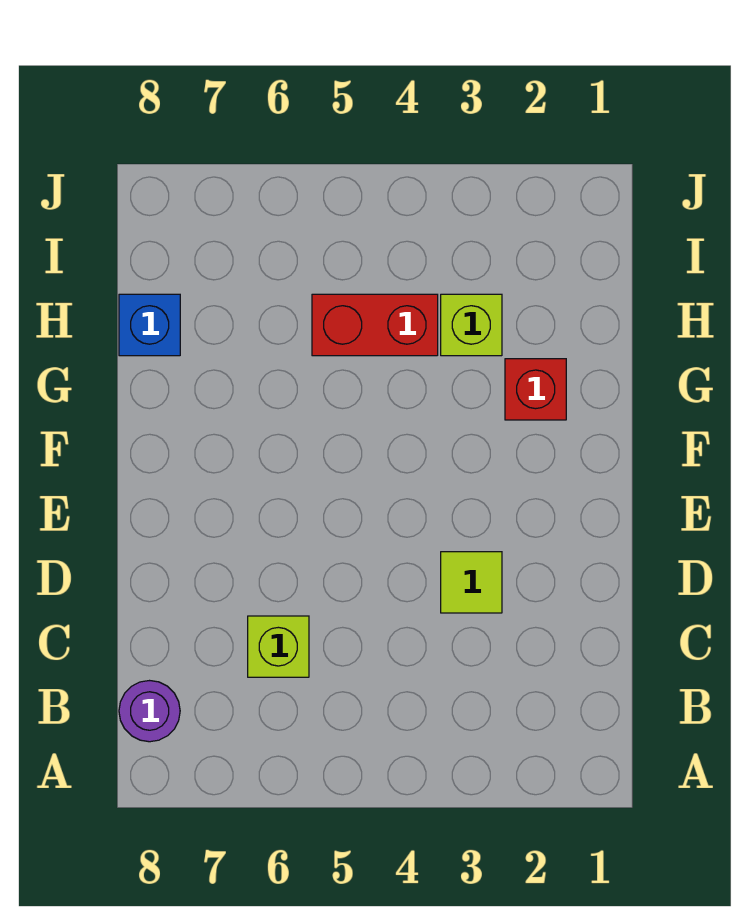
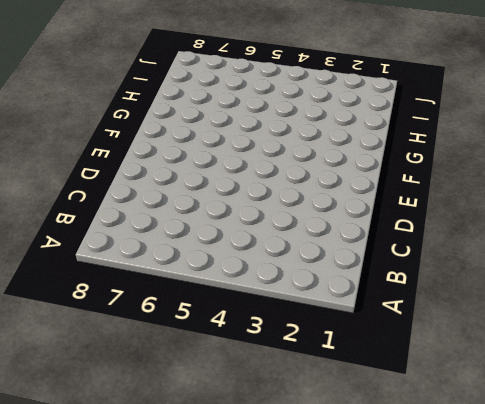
none -> purple 1x1 round brick [119,681,180,742]
none -> lime 1x1 brick [248,616,309,677]

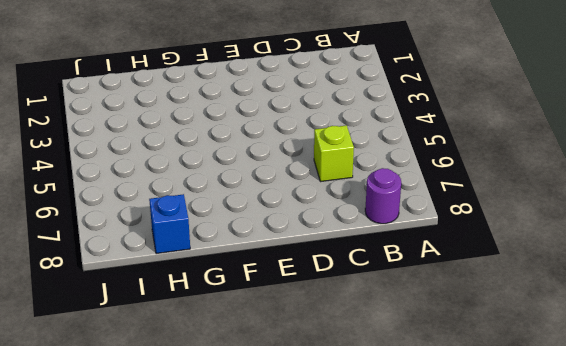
none -> lime 1x1 tile [441,552,502,613]
none -> red 1x1 brick [505,359,566,420]

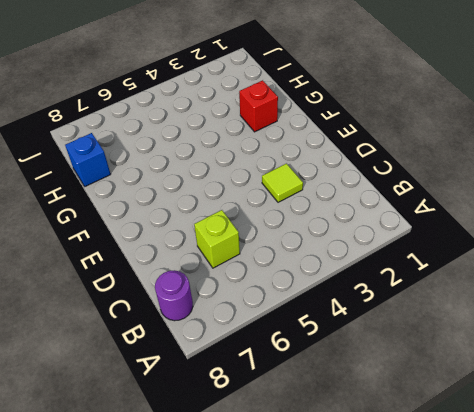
none -> lime 1x1 brick [441,294,502,356]
none -> red 1x2 brick [312,294,438,356]

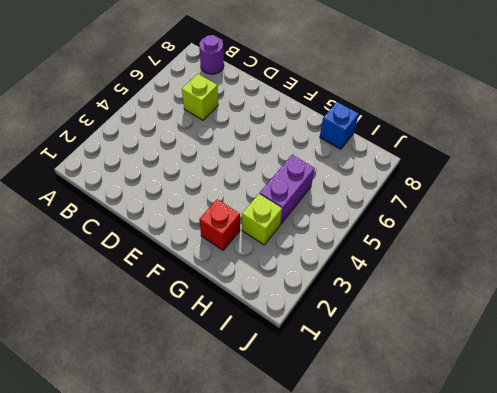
purple 1x2 brick [260,155,315,224] -> red 1x2 brick [312,294,438,356]
none -> lime 1x1 tile [441,552,502,613]

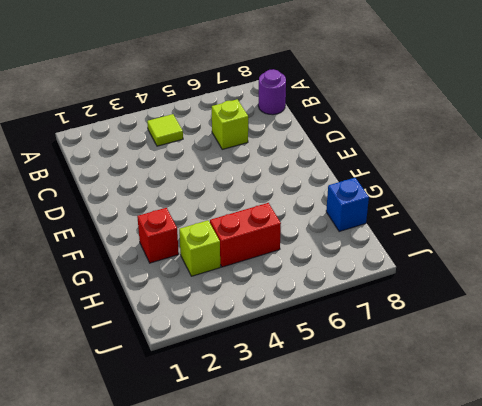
lime 1x1 tile [147,114,183,146] -> lime 1x1 tile moved to [441,552,502,613]

